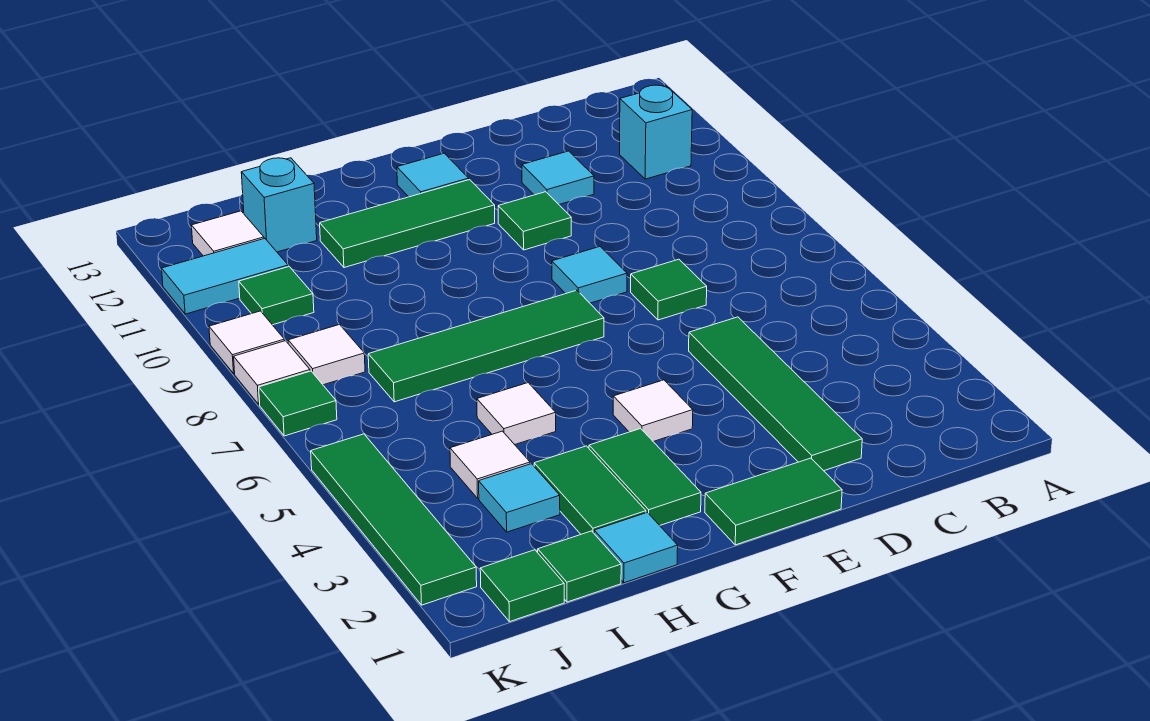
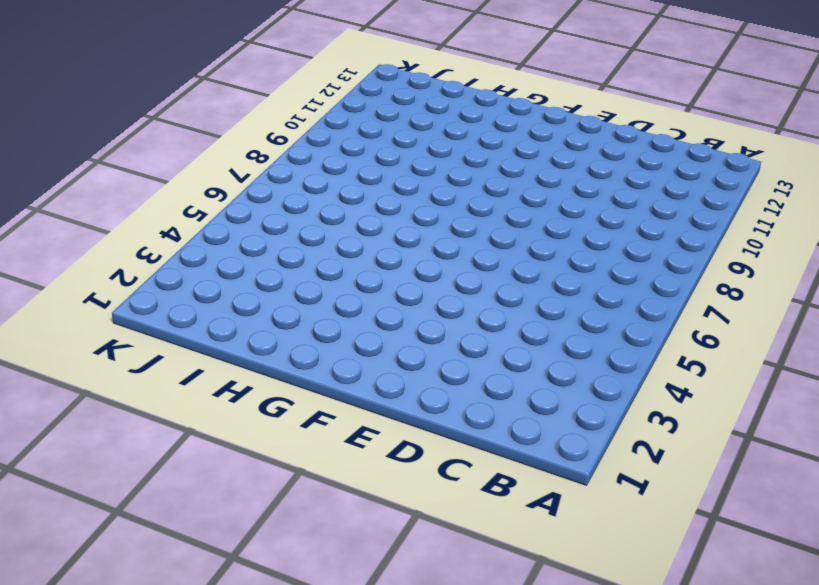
none -> cyan 1x1 brick [620,85,692,179]
none -> green 1x4 tile [689,317,862,471]
none -> green 1x1 tile [631,259,707,320]

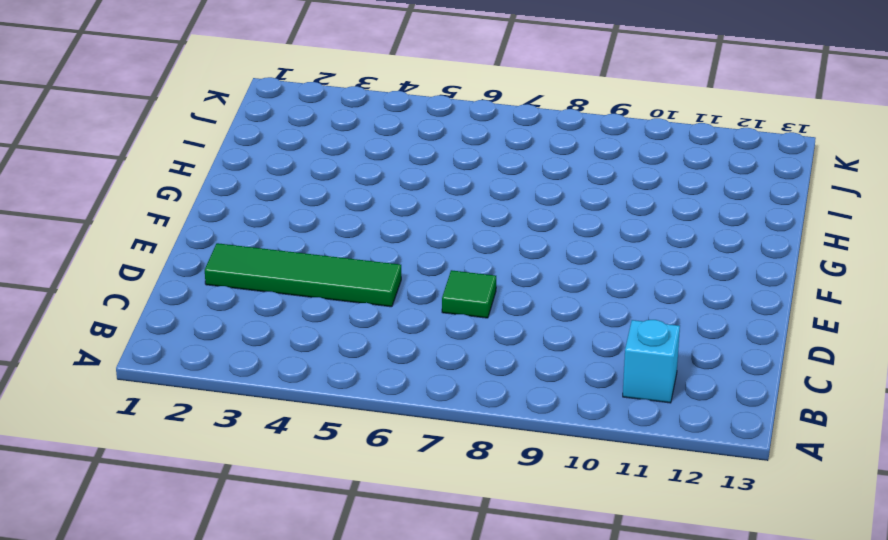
none -> cyan 1x1 tile [522,151,594,204]
none -> green 1x2 tile [705,458,842,545]
none -> cyan 1x1 tile [552,247,627,303]

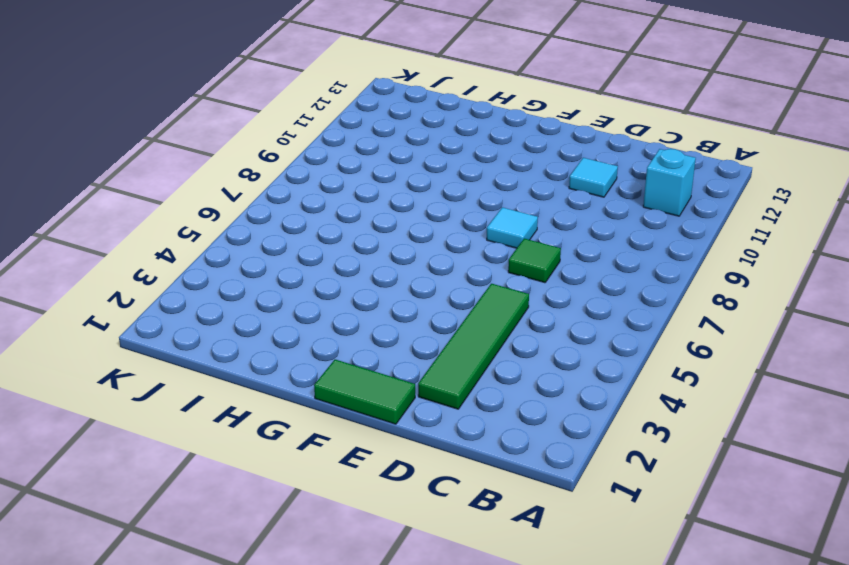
none -> green 1x1 tile [498,192,571,250]
none -> white 1x1 tile [613,380,693,442]
none -> green 1x4 tile [368,290,604,402]

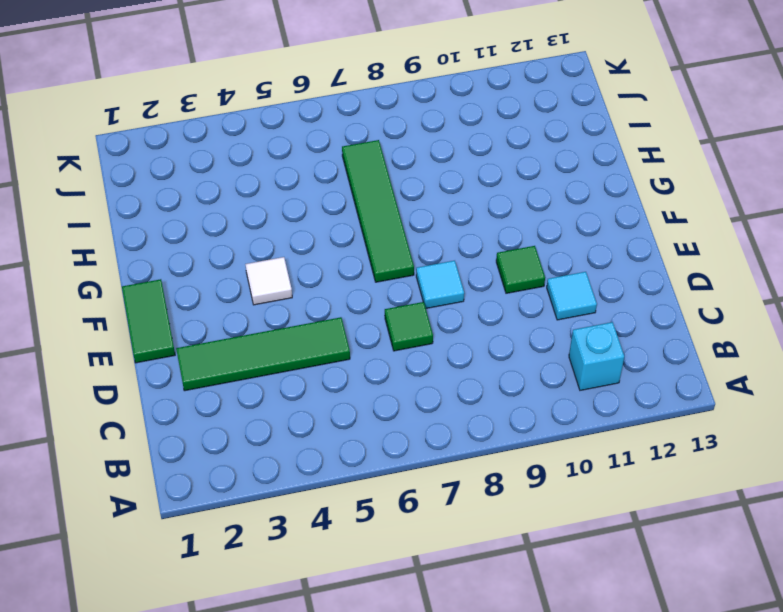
none -> green 1x3 tile [320,180,495,268]
none -> cyan 1x1 tile [397,153,469,197]
none -> green 1x2 tile [589,429,701,525]

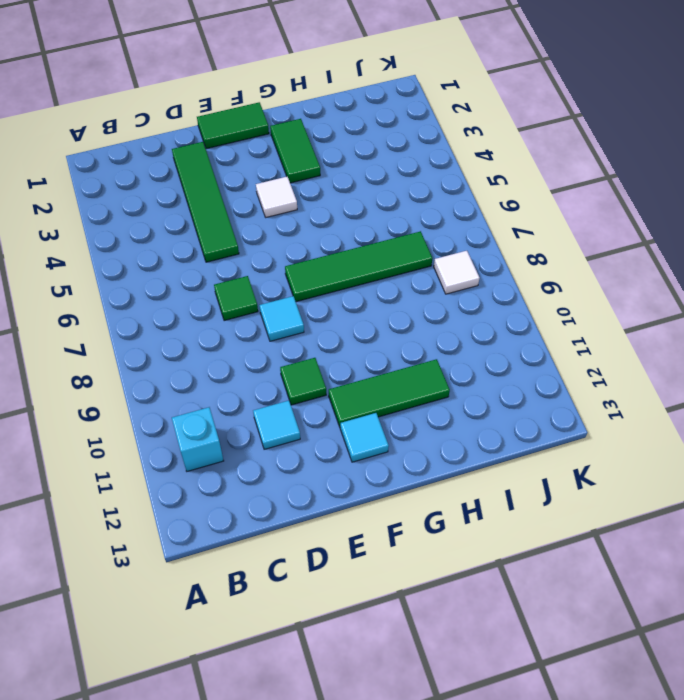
none -> cyan 1x1 tile [594,512,678,583]
none -> green 1x2 tile [534,446,646,534]
none -> white 1x1 tile [477,383,556,445]

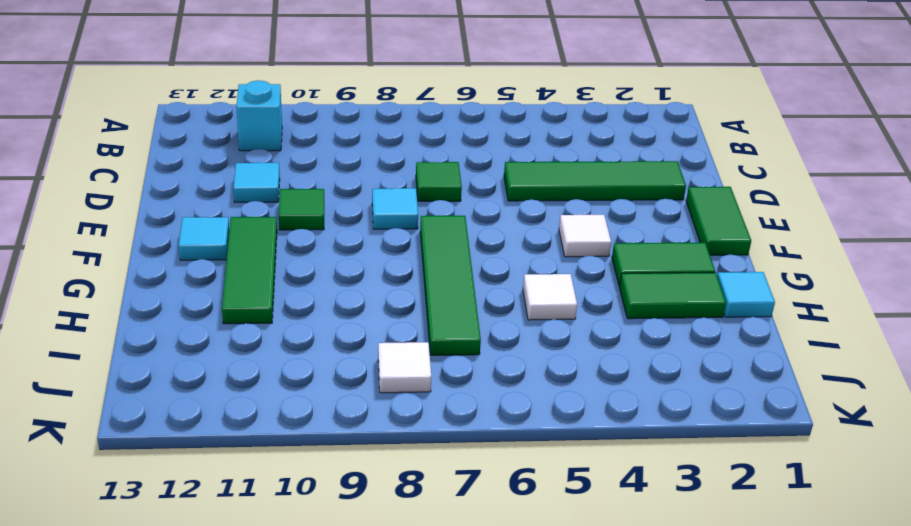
none -> green 1x1 tile [538,531,621,602]
none -> cyan 1x1 tile [479,464,560,532]
none -> white 1x1 tile [450,431,530,498]

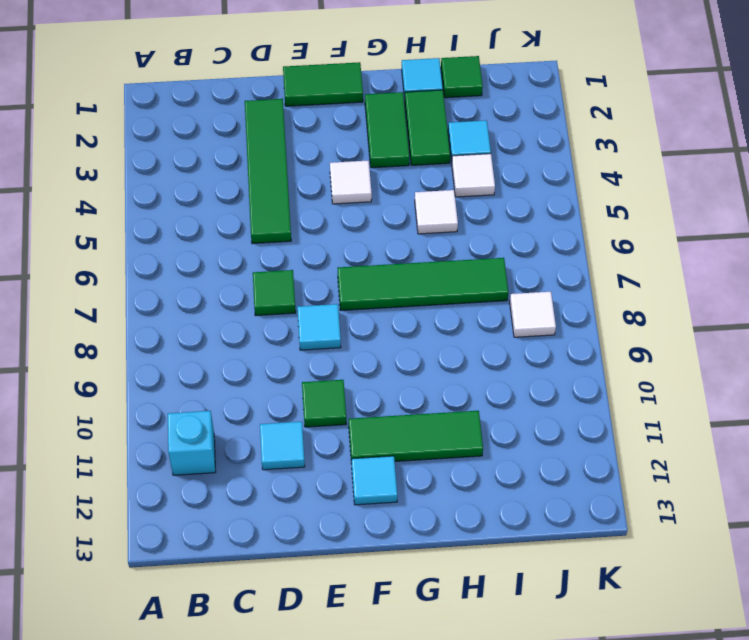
none -> cyan 1x1 brick [241,158,317,252]
none -> green 1x1 tile [480,550,564,622]
none -> green 1x1 tile [239,267,314,325]

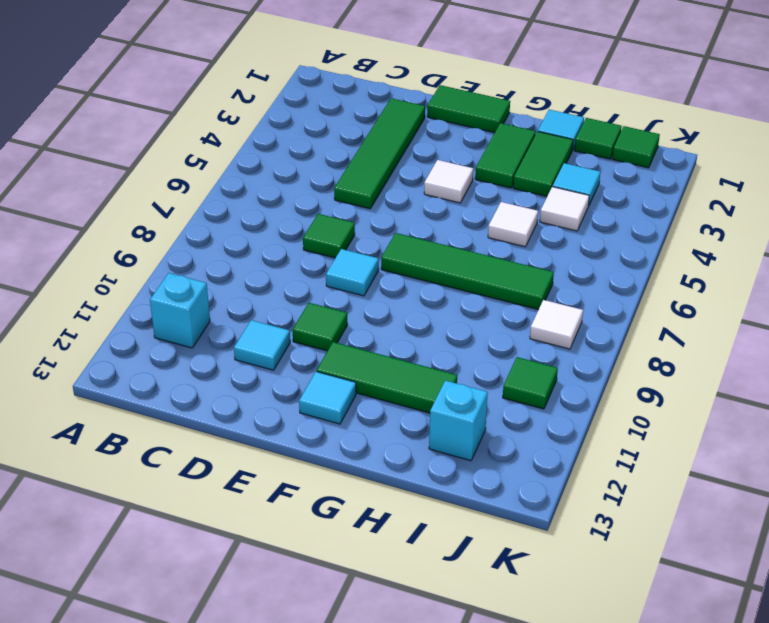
none -> cyan 1x2 tile [162,238,288,314]
none -> white 1x1 tile [191,211,264,256]
none -> green 1x4 tile [311,434,477,605]

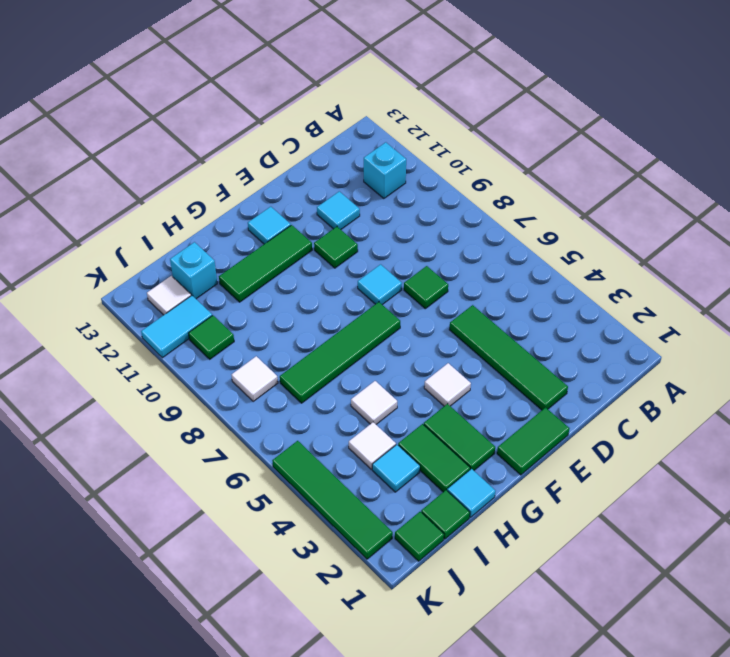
none -> green 1x1 tile [259,371,337,436]
none -> white 1x1 tile [234,341,310,404]
none -> white 1x1 tile [209,311,284,374]

